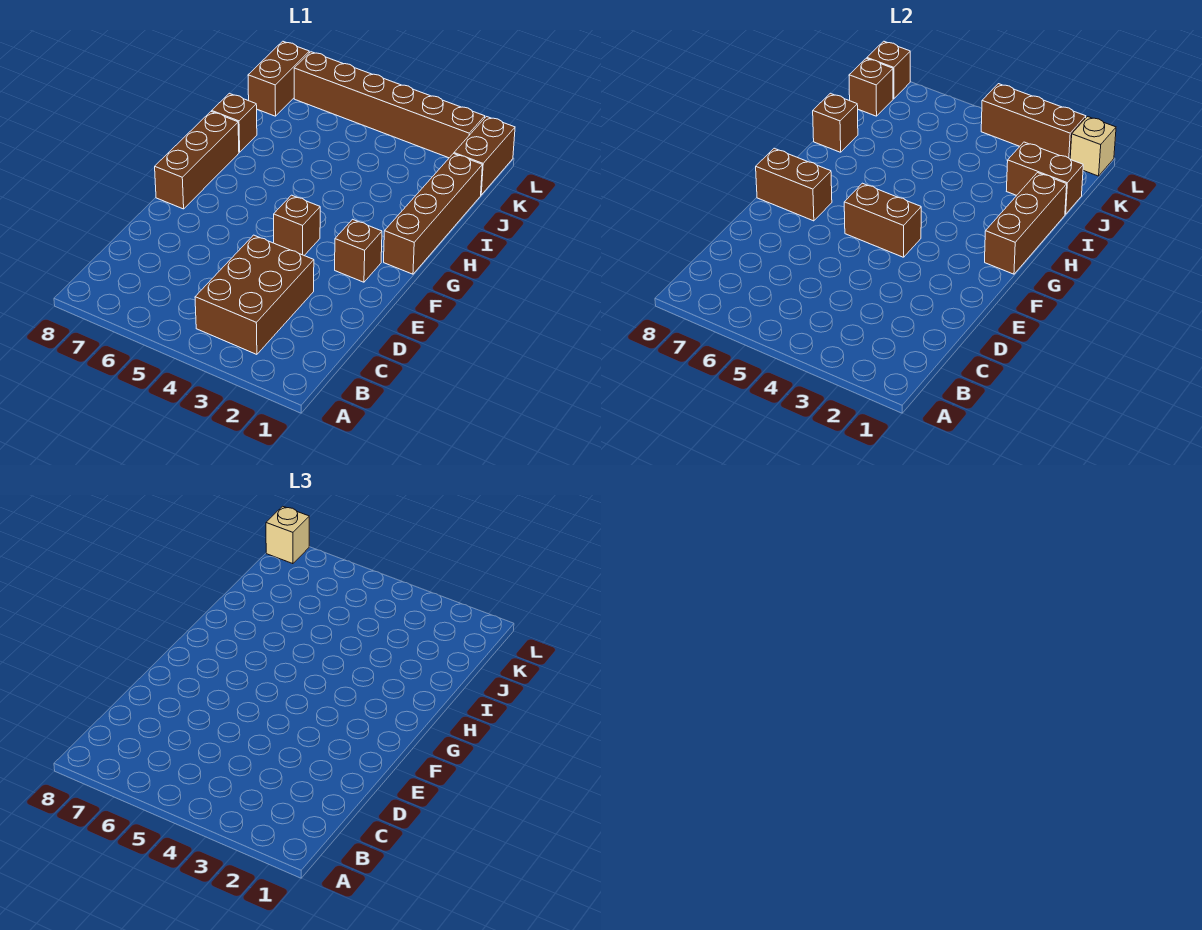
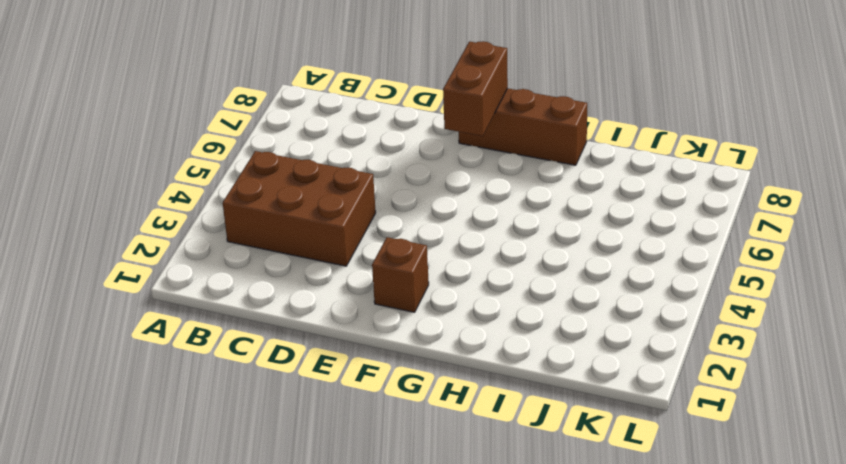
none -> brown 1x1 brick [274,195,320,255]
none -> brown 1x4 brick [384,154,482,274]
none -> brown 1x1 brick [212,93,257,152]

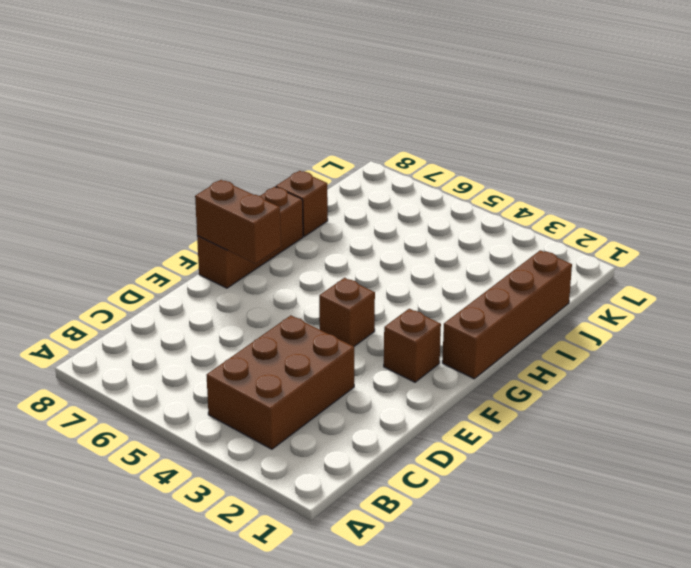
none -> brown 1x2 brick [454,117,515,195]
none -> brown 1x2 brick [248,41,309,116]
none -> brown 1x6 brick [294,52,485,158]

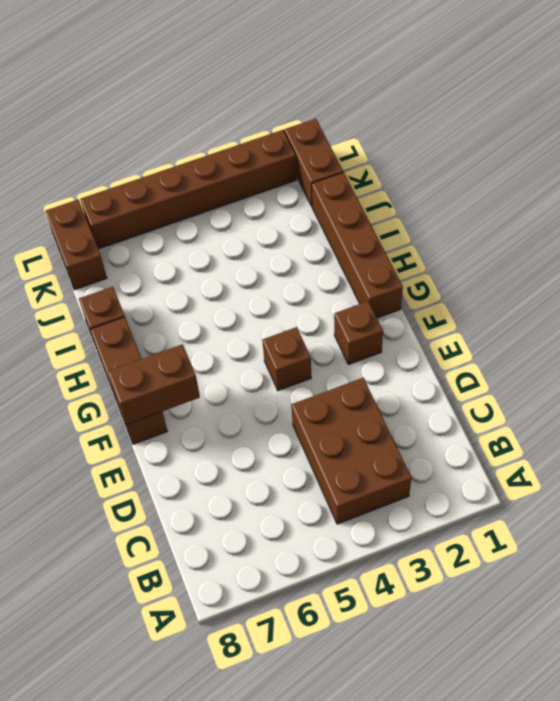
none -> brown 1x2 brick [844,183,921,257]
none -> brown 1x3 brick [985,173,1067,274]
none -> brown 1x1 brick [813,93,858,152]

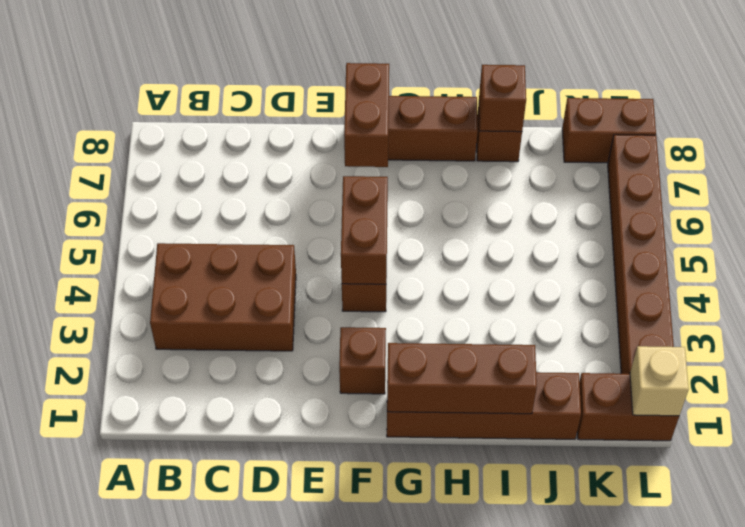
none -> brown 1x2 brick [1007,142,1083,214]
none -> brown 1x1 brick [849,58,893,116]
none -> brown 1x3 brick [981,84,1086,159]

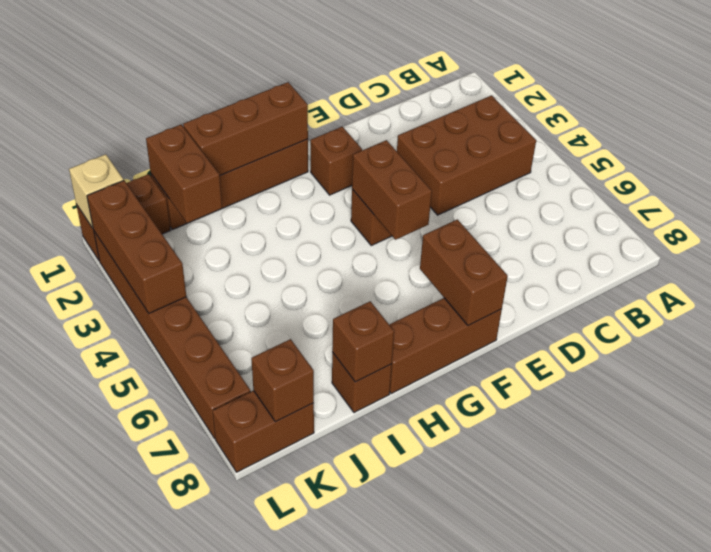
none -> brown 1x1 brick [867,41,910,99]
none -> tan 1x1 brick [266,506,309,564]

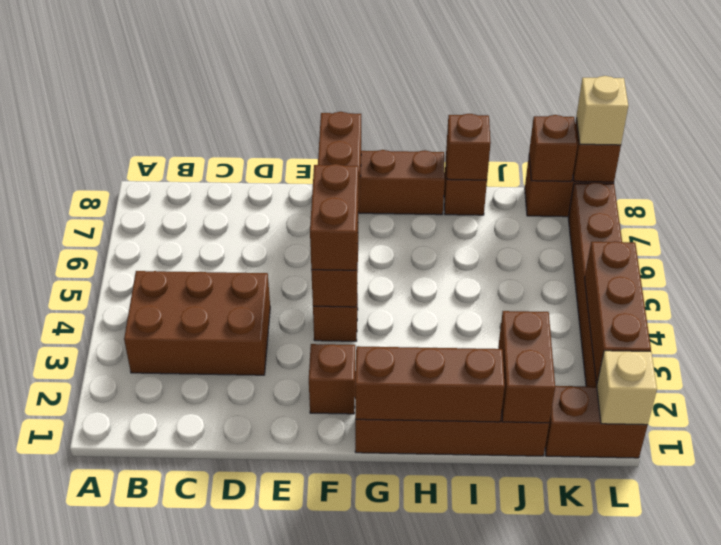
brown 1x2 brick [310,164,358,270] -> none

